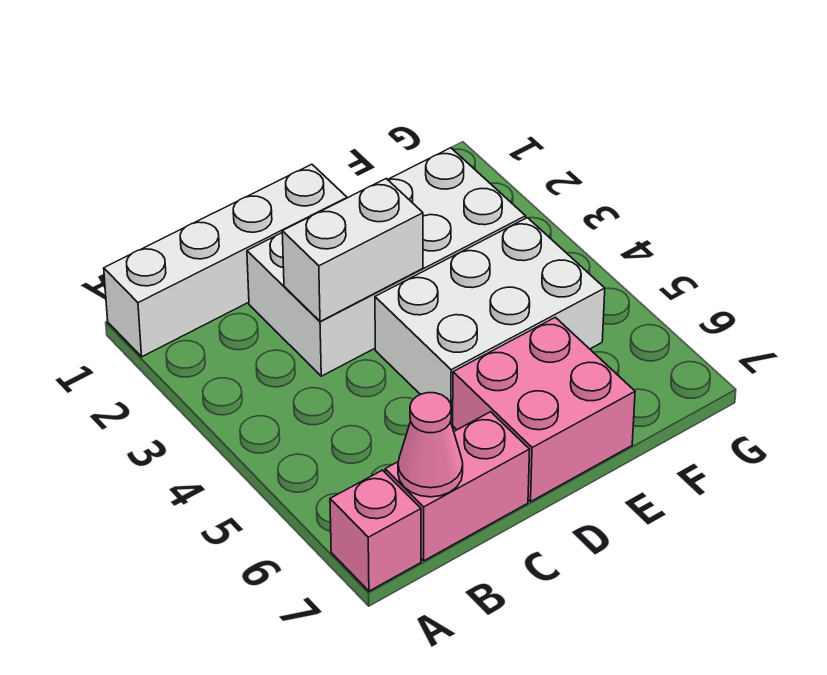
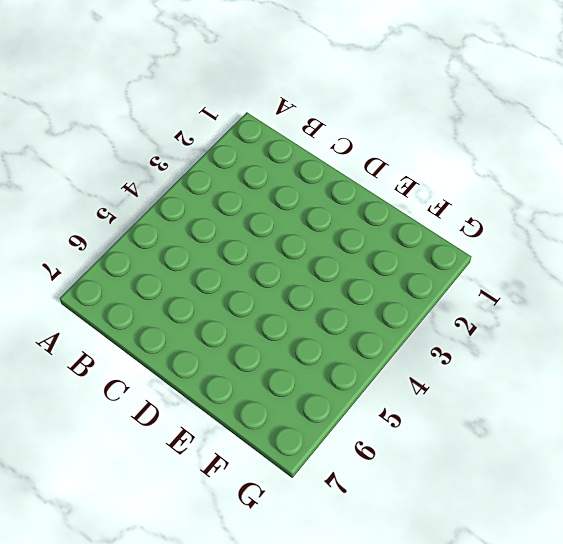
none -> white 1x4 brick [104,164,347,357]
none -> pink 1x1 brick [330,470,421,591]

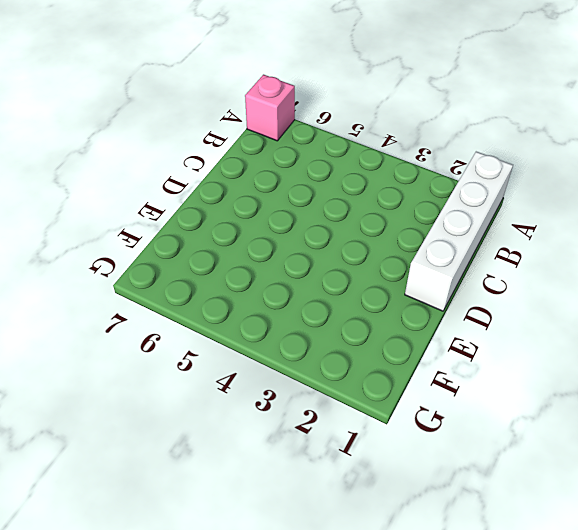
none -> pink 1x2 brick [385,412,530,561]
none -> white 2x4 brick [247,148,526,376]

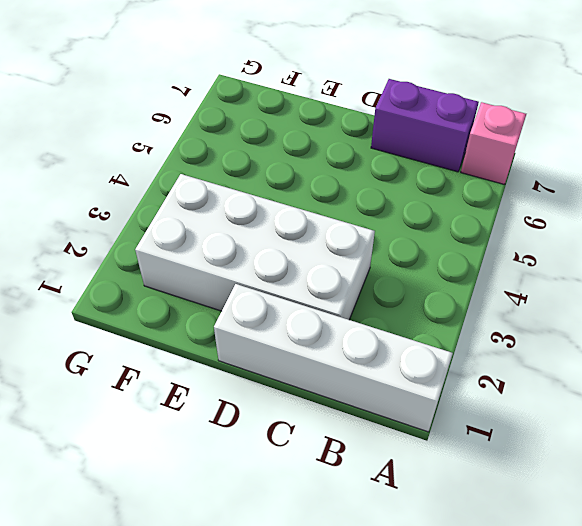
purple 1x2 brick [371,79,479,172] -> pink 1x2 brick [385,412,530,561]
none -> white 2x3 brick [375,218,605,424]
none -> pink 2x2 brick [453,317,635,501]

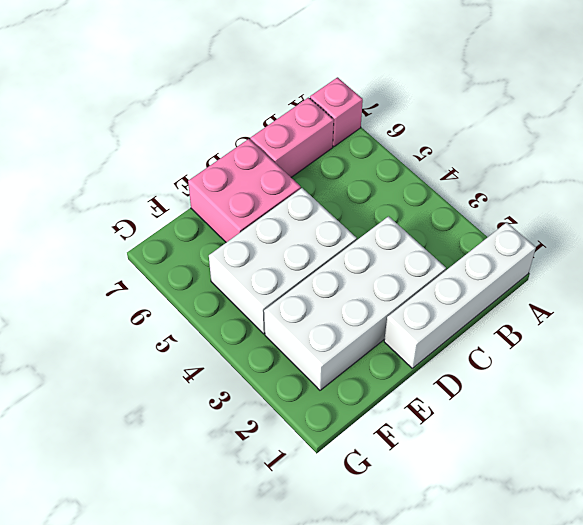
none -> pink 1x1 cone [398,393,463,497]
none -> white 1x2 brick [282,179,423,321]

